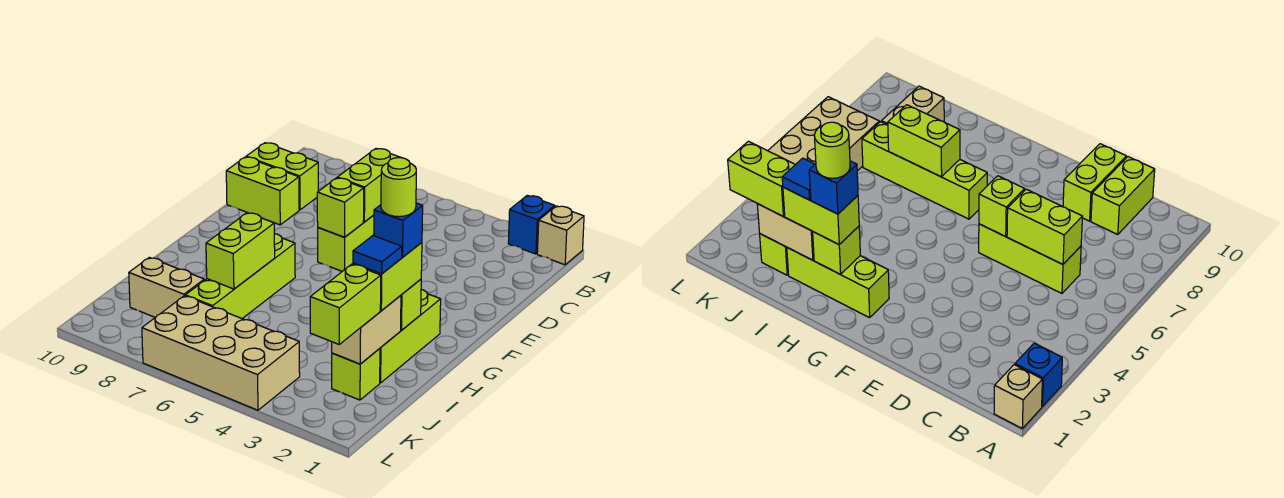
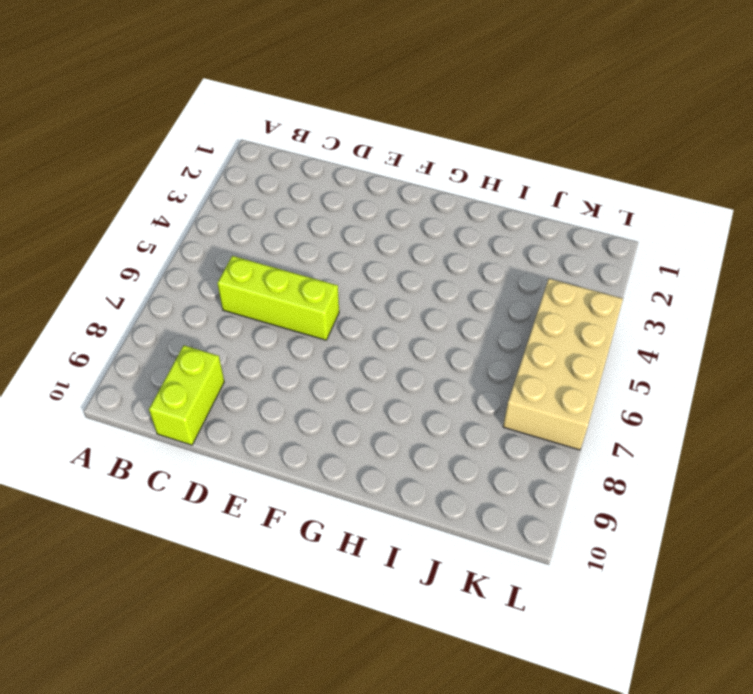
none -> tan 1x1 brick [537,206,584,265]
none -> blue 1x1 brick [508,195,555,254]
none -> lime 1x2 brick [226,157,299,225]

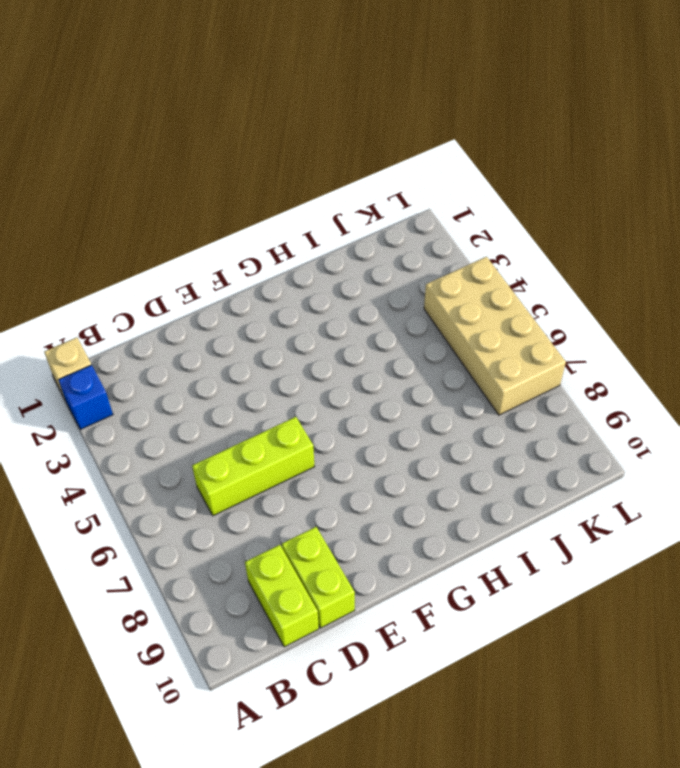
none -> lime 1x3 brick [380,290,441,383]
none -> lime 1x4 brick [185,234,295,319]
none -> lime 1x1 brick [332,349,380,400]

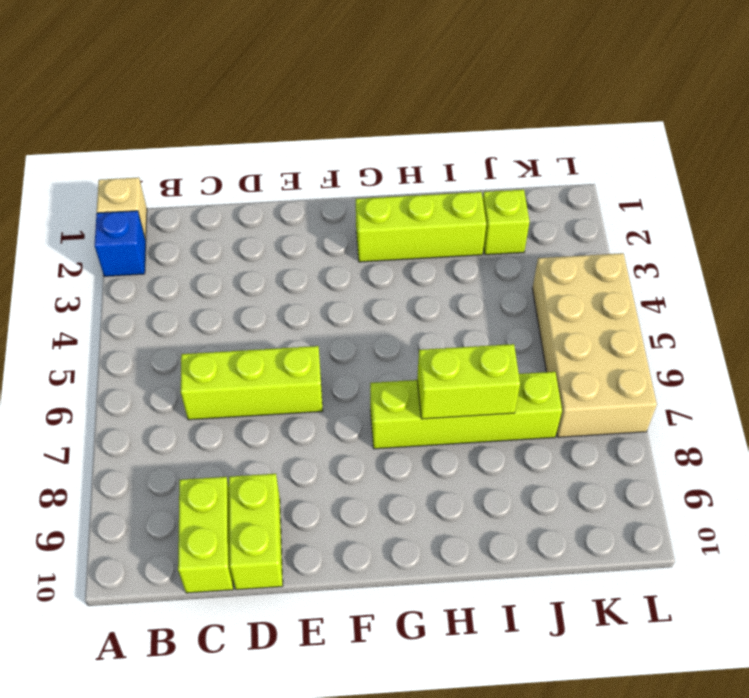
none -> tan 1x2 brick [129,257,204,317]
none -> lime 1x2 brick [337,149,401,222]
none -> lime 1x1 brick [317,178,364,237]

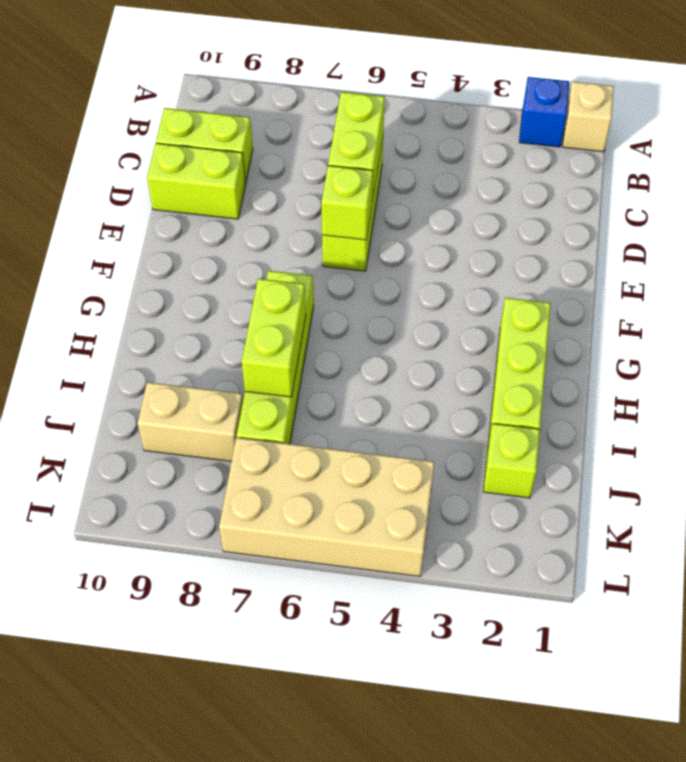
none -> lime 1x1 brick [401,279,421,330]
none -> tan 1x2 brick [332,295,401,364]
none -> lime 1x2 brick [353,242,422,310]

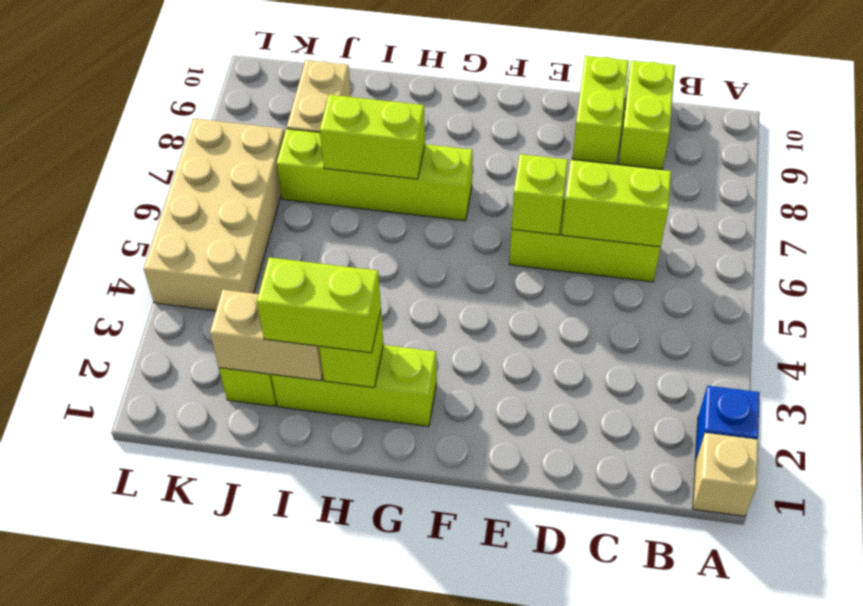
none -> lime 1x2 brick [310,264,381,344]
none -> blue 1x1 brick [374,203,423,257]
none -> blue 1x1 tile [353,236,402,274]

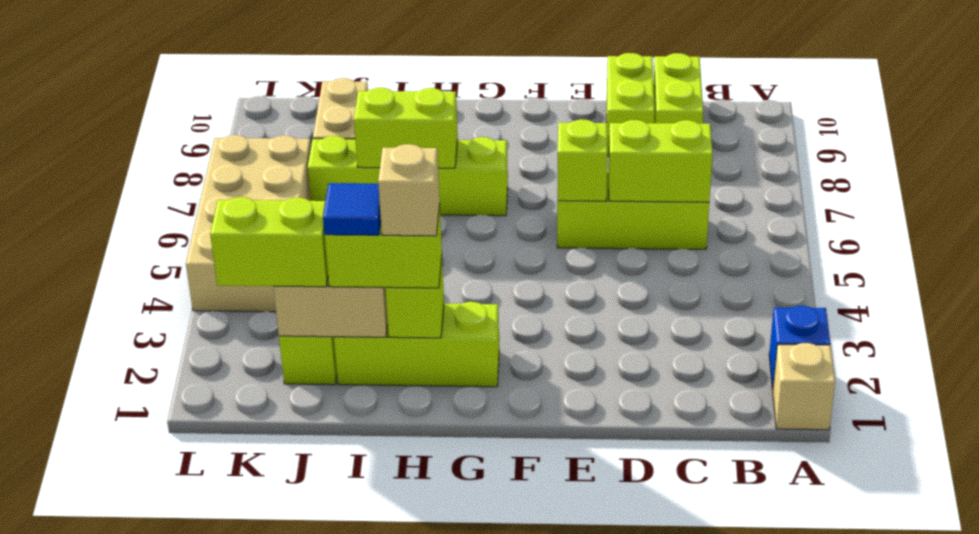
tan 1x1 brick [378,144,440,236] -> blue 1x1 brick [374,203,423,257]
none -> lime 1x1 round brick [381,158,416,217]

